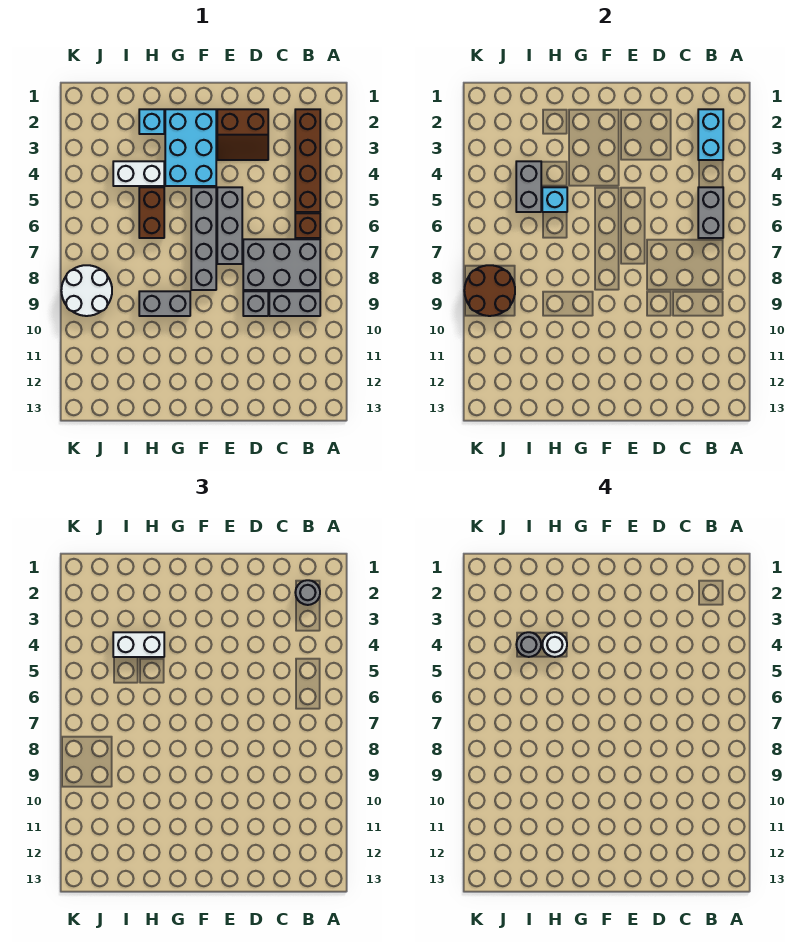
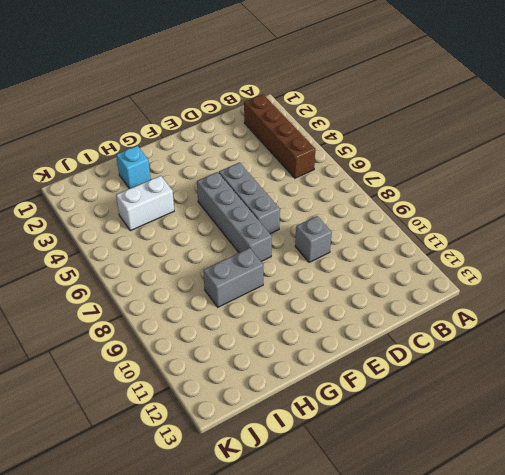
none -> brown 1x1 brick [295,213,320,238]
none -> grey 2x3 brick [243,239,320,290]
none -> grey 1x2 brick [269,291,320,316]

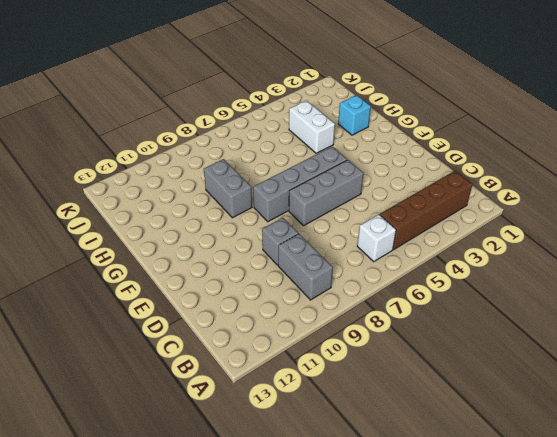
white 1x1 brick [357,215,396,262] -> brown 1x1 brick [295,213,320,238]
none -> grey 2x3 brick [243,239,320,290]
none -> brown 2x2 slope [217,109,268,160]
none -> cyan 2x3 brick [165,109,216,186]

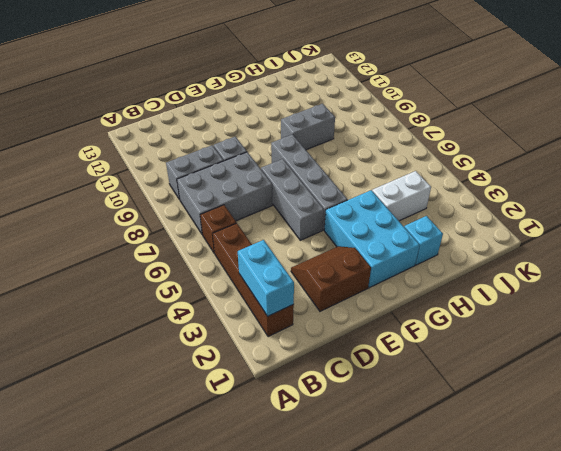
none -> brown 1x2 brick [139,187,164,238]
none -> white 2x2 round brick [61,265,112,316]
none -> grey 1x2 brick [698,187,723,238]

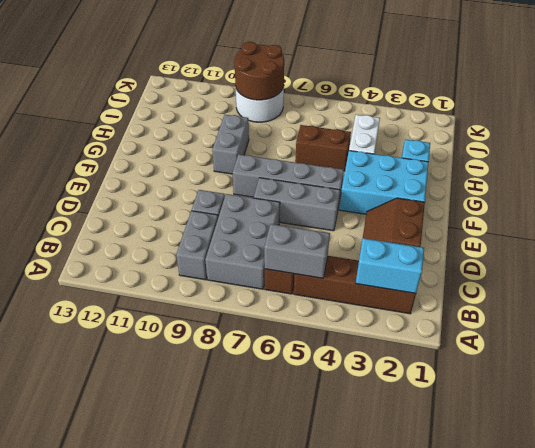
none -> cyan 1x1 brick [542,187,567,212]
none -> grey 1x2 brick [516,161,541,212]
none -> grey 1x1 round brick [295,580,320,605]

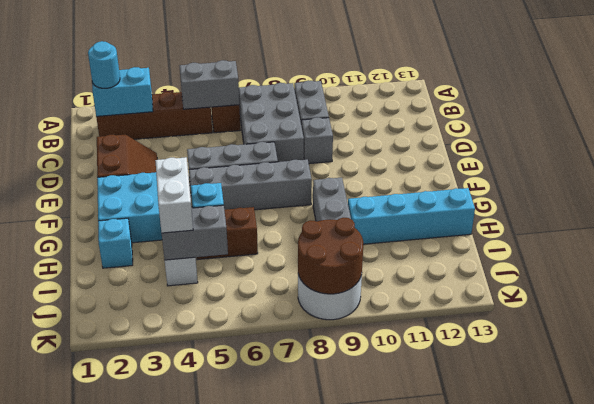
cyan 1x1 round brick [88,41,120,88] -> grey 1x1 round brick [295,580,320,605]
cyan 1x4 brick [348,188,475,244] -> none
none -> white 1x1 round brick [542,632,567,657]
none -> grey 1x1 round brick [516,632,541,657]

